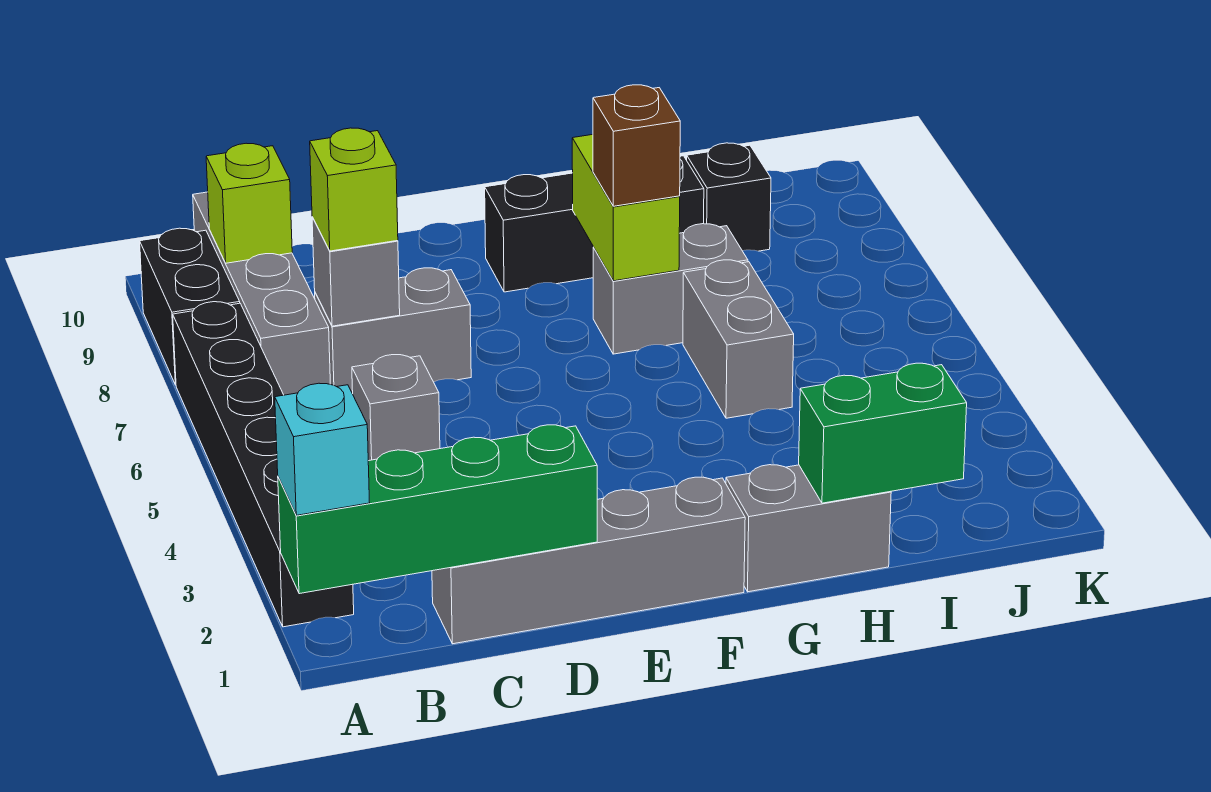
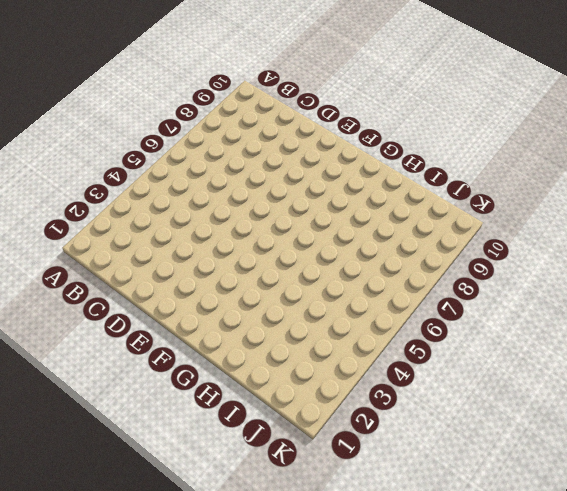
none -> black 1x6 brick [173,302,354,627]
none -> black 1x2 brick [140,228,240,385]
none -> grey 1x4 brick [193,192,330,395]

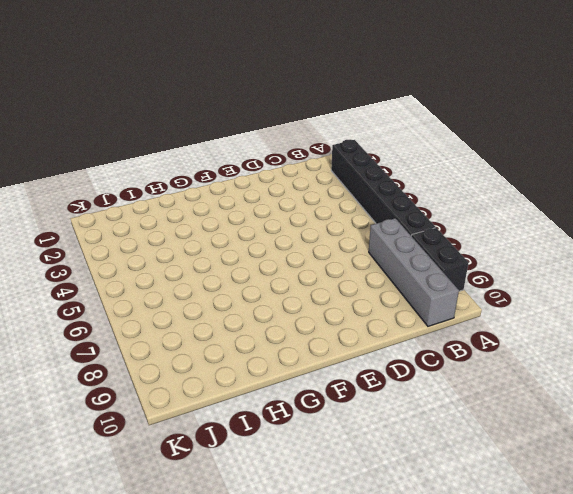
none -> grey 1x4 brick [432,477,745,644]
none -> grey 1x1 brick [352,355,440,461]
none -> grey 1x2 brick [315,268,471,394]

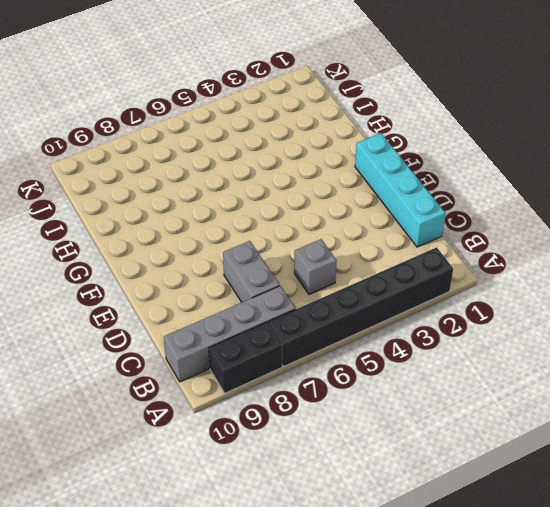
cyan 1x4 brick [355,133,445,247] -> grey 1x4 brick [432,477,745,644]
none -> black 1x3 brick [485,156,704,292]
none -> grey 1x2 brick [726,465,891,592]
none -> grey 1x2 brick [593,224,748,354]

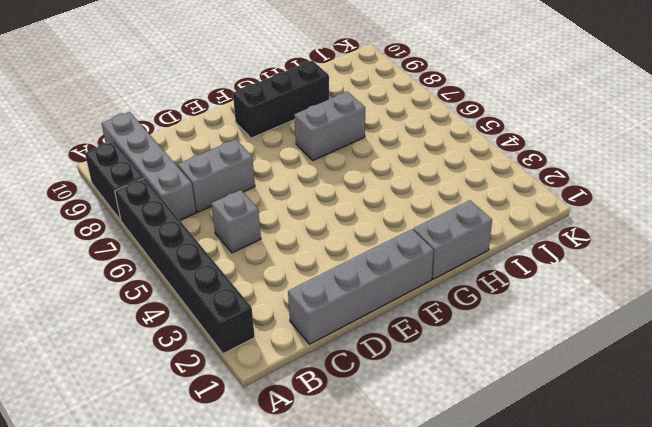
none -> grey 1x2 brick [683,260,794,418]
none -> black 1x1 brick [687,143,771,251]
none -> green 1x4 brick [278,425,597,594]

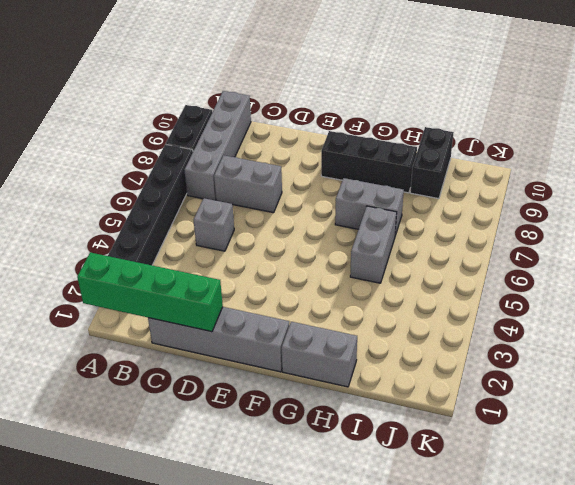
black 1x2 brick [410,127,454,199] -> black 1x1 brick [687,143,771,251]
none -> lime 1x1 brick [206,143,292,263]
none -> grey 1x1 brick [312,217,400,326]
none -> lime 1x2 brick [572,135,680,281]

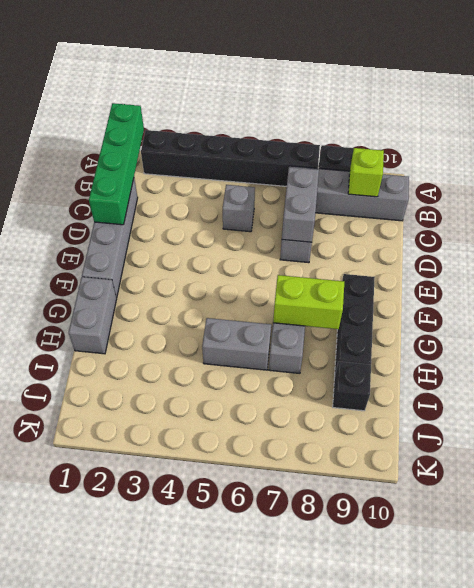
grey 1x2 brick [282,167,319,242] -> grey 1x1 brick [312,217,400,326]
none -> green 1x2 brick [799,363,967,503]
none -> cyan 1x1 brick [275,383,370,515]
none -> lime 1x1 brick [310,128,398,251]

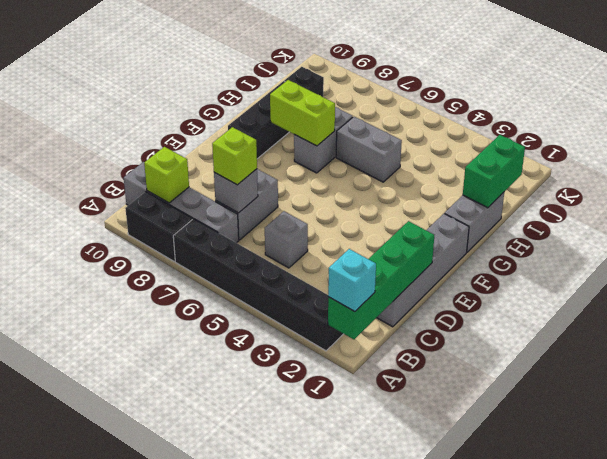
none -> brown 1x1 brick [593,85,680,206]

